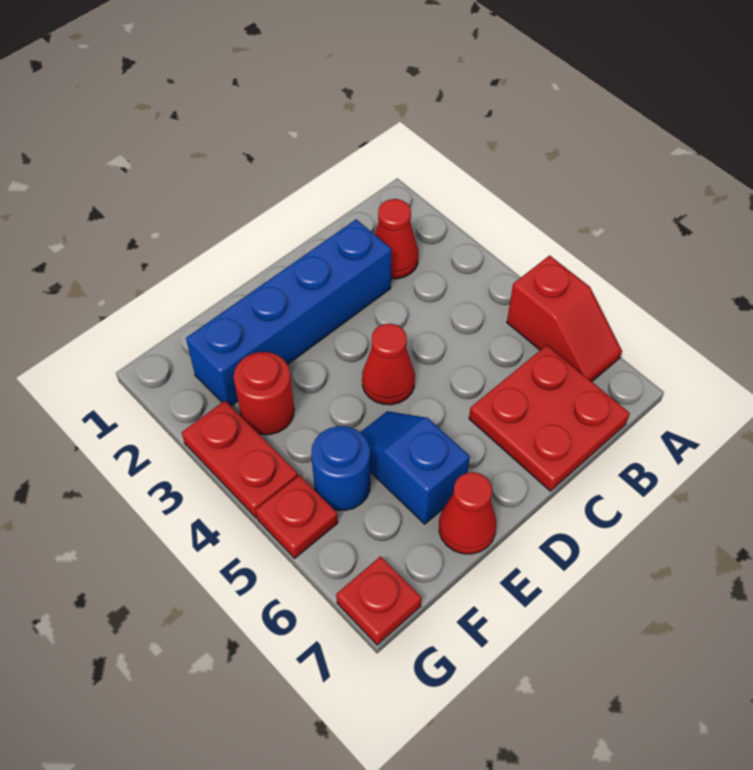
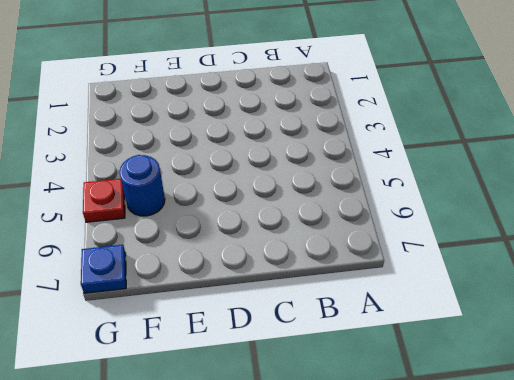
blue 1x1 plate [81,245,126,293] -> red 1x1 plate [336,556,422,645]
none -> red 1x2 slope [507,255,622,381]
none -> red 1x1 cone [375,199,418,279]
none -> red 2x2 plate [469,345,630,491]

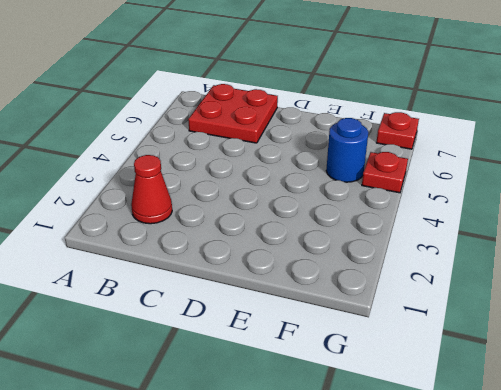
none -> red 1x2 slope [507,255,622,381]
none -> blue 1x4 brick [186,219,391,406]
none -> red 1x1 cone [362,324,415,405]

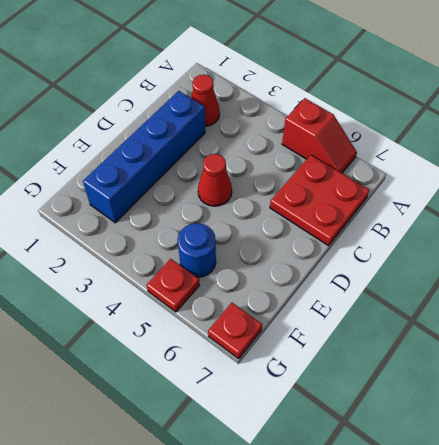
none -> blue 1x2 slope [360,411,470,524]
none -> red 1x1 cone [439,472,496,554]
none -> red 1x1 round brick [234,352,294,435]

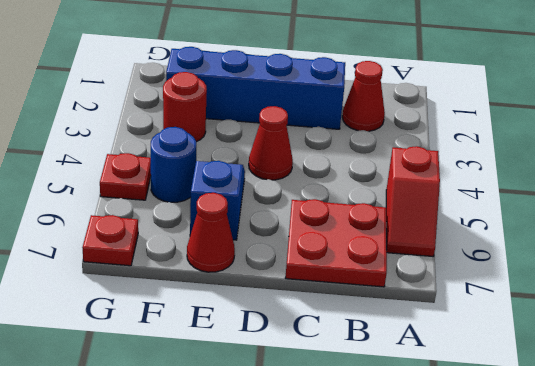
none -> red 1x2 plate [182,401,298,518]

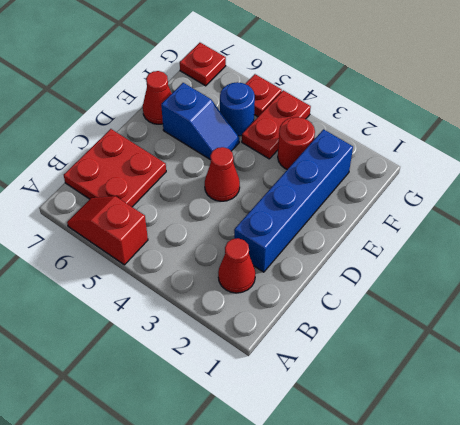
red 1x2 plate [242,90,311,159] -> red 1x2 plate turned to [182,401,298,518]

